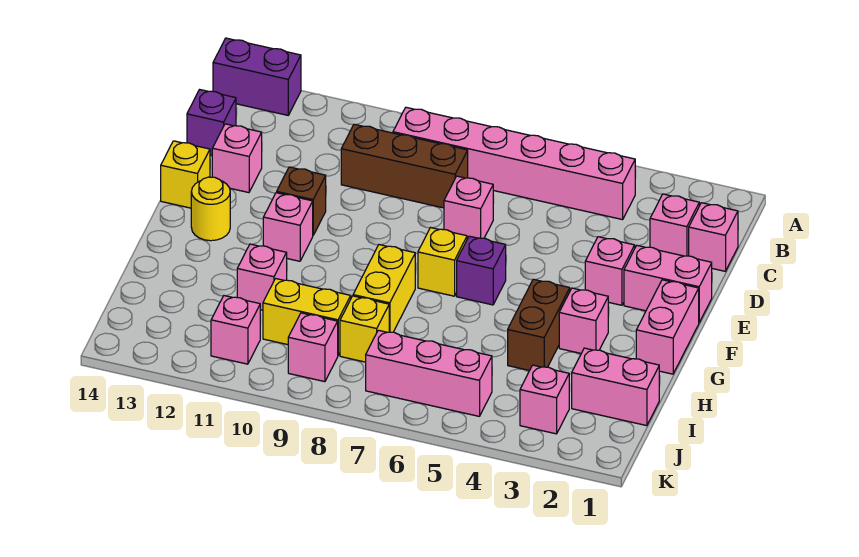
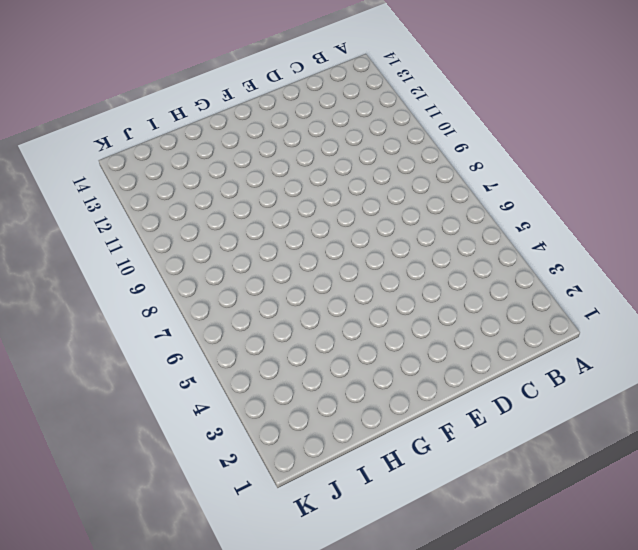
none -> purple 1x2 brick [213,38,301,115]
none -> pink 1x6 brick [393,107,635,220]
none -> pink 1x1 brick [689,203,738,271]

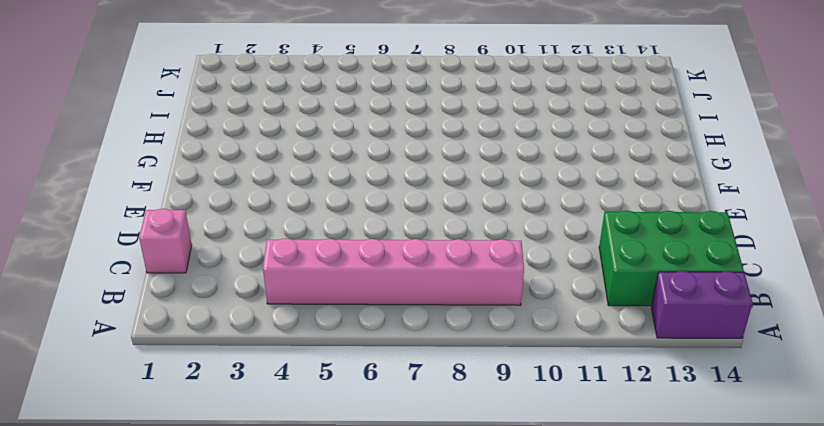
green 2x3 brick [599,210,744,306] -> purple 1x1 brick [187,90,236,156]
none -> pink 1x1 brick [650,194,699,256]
none -> brown 1x3 brick [341,124,468,208]
none -> pink 1x1 brick [444,176,493,239]

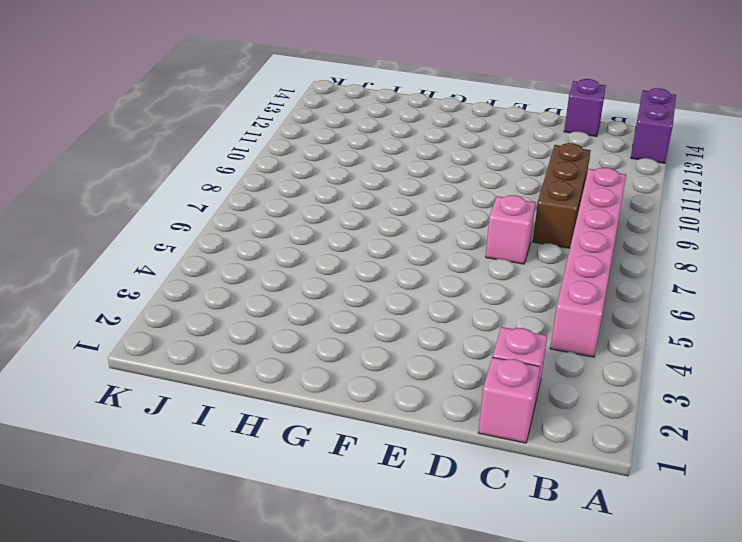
none -> pink 1x1 brick [212,124,262,193]
none -> pink 1x2 brick [624,245,712,322]
none -> pink 1x1 brick [585,237,635,305]

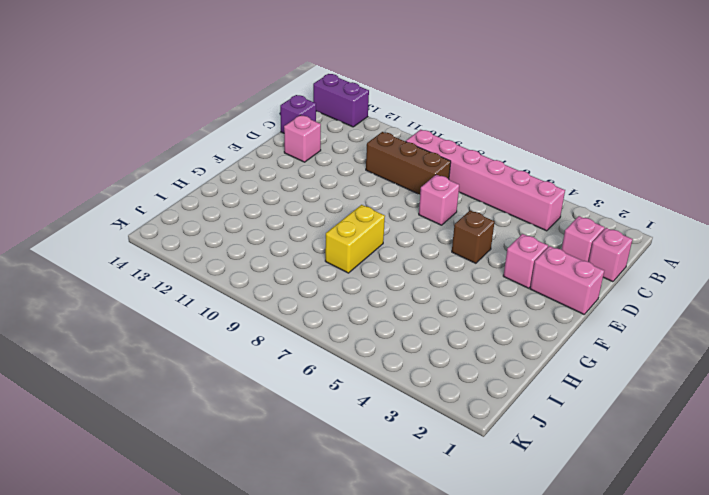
brown 1x1 brick [452,210,494,263] -> brown 1x1 brick moved to [277,167,326,235]
none -> yellow 1x1 brick [161,141,210,208]
none -> pink 1x2 brick [636,280,699,374]
none -> purple 1x1 brick [457,236,506,305]

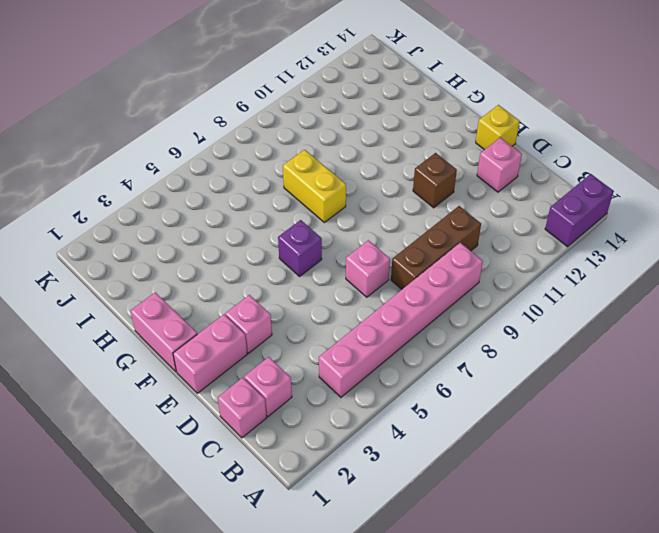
none -> purple 1x1 brick [187,90,236,156]
none -> yellow 1x1 brick [418,228,467,296]
none -> pink 1x1 brick [263,193,313,261]

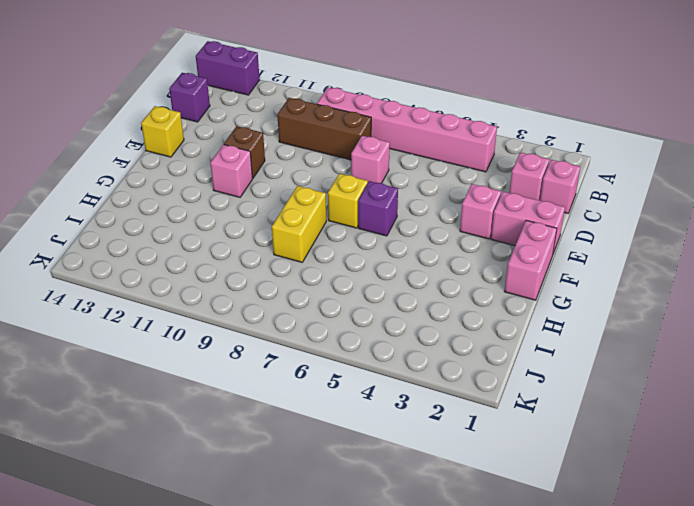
none -> pink 1x1 brick [212,124,262,193]
none -> yellow 1x1 round brick [191,177,230,241]
none -> pink 1x1 brick [559,288,608,353]

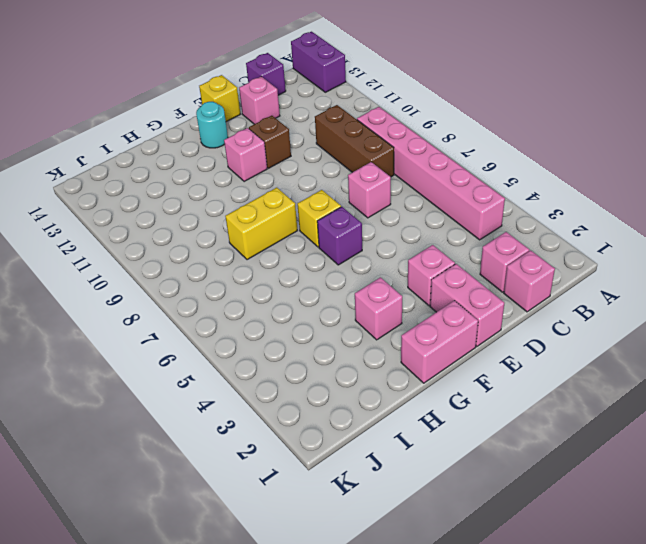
cyan 1x1 round brick [196,102,228,148] -> yellow 1x1 round brick [191,177,230,241]
none -> brown 1x2 brick [508,279,570,371]
none -> pink 1x1 brick [237,244,287,310]
none -> pink 1x2 brick [572,348,659,426]

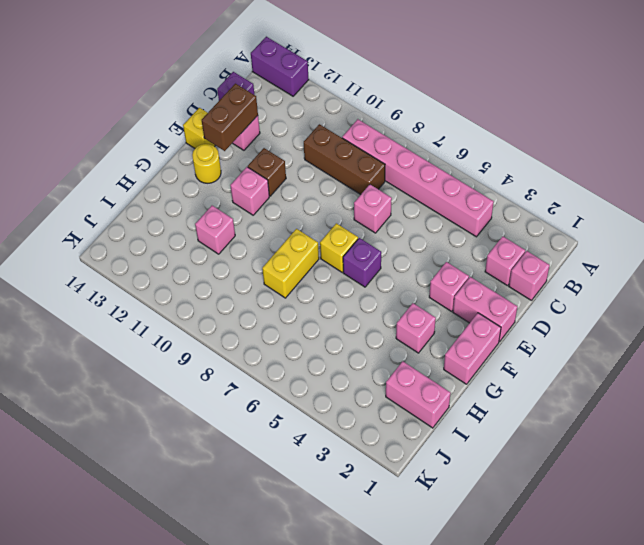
brown 1x2 brick [202,84,258,151] -> brown 1x2 brick moved to [508,279,570,371]
none -> yellow 1x1 brick [340,296,389,362]
none -> yellow 1x2 brick [263,279,351,355]
none -> pink 1x1 brick [520,365,569,434]

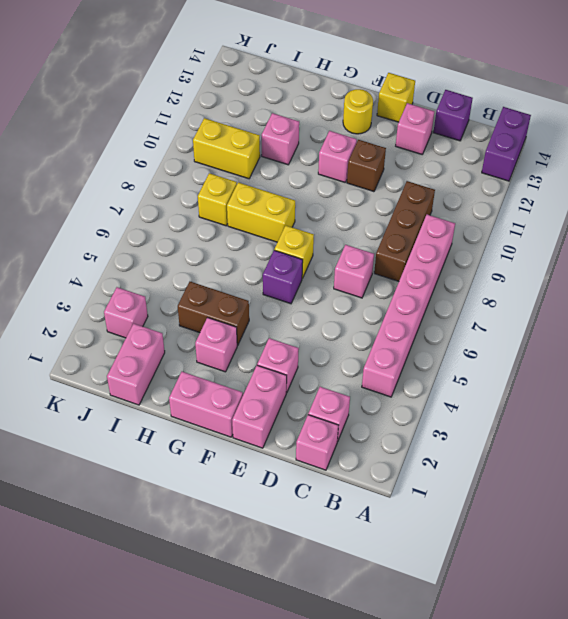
yellow 1x2 brick [193,118,260,179] -> yellow 1x2 brick turned to [263,279,351,355]
none -> pink 1x3 brick [366,330,492,416]
none -> pink 1x1 brick [288,313,338,382]
none -> pink 1x1 brick [211,296,260,364]

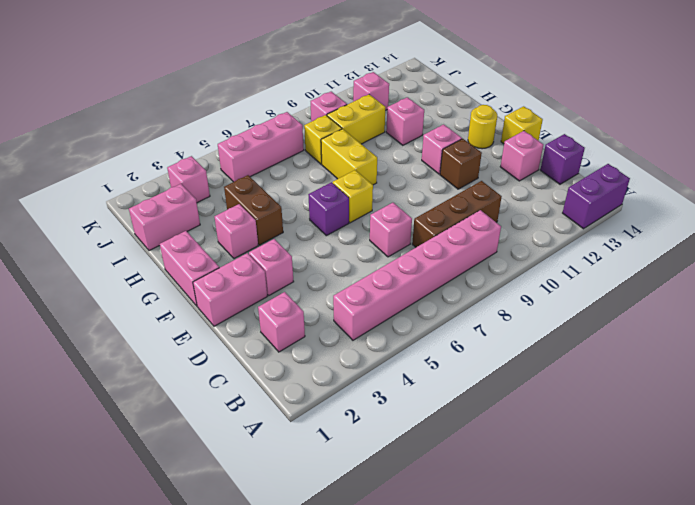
none -> pink 1x1 brick [689,203,738,271]

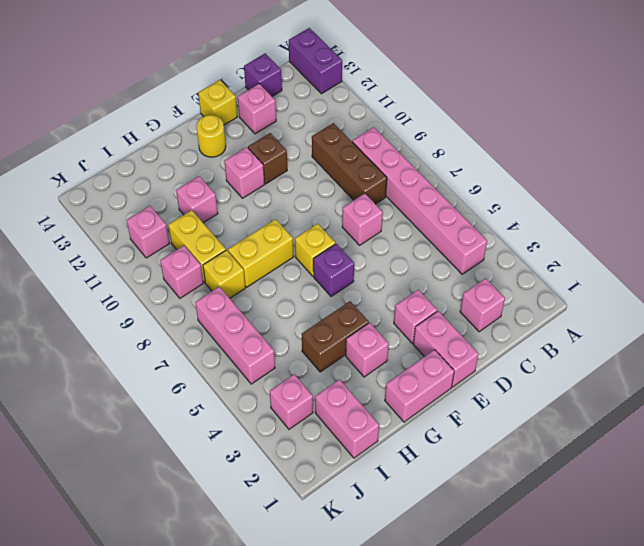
none -> pink 1x1 brick [689,203,738,271]

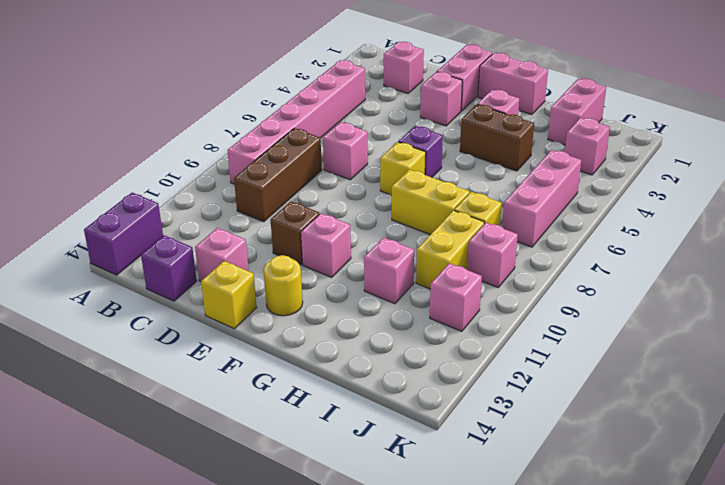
none -> pink 1x1 brick [689,203,738,271]

